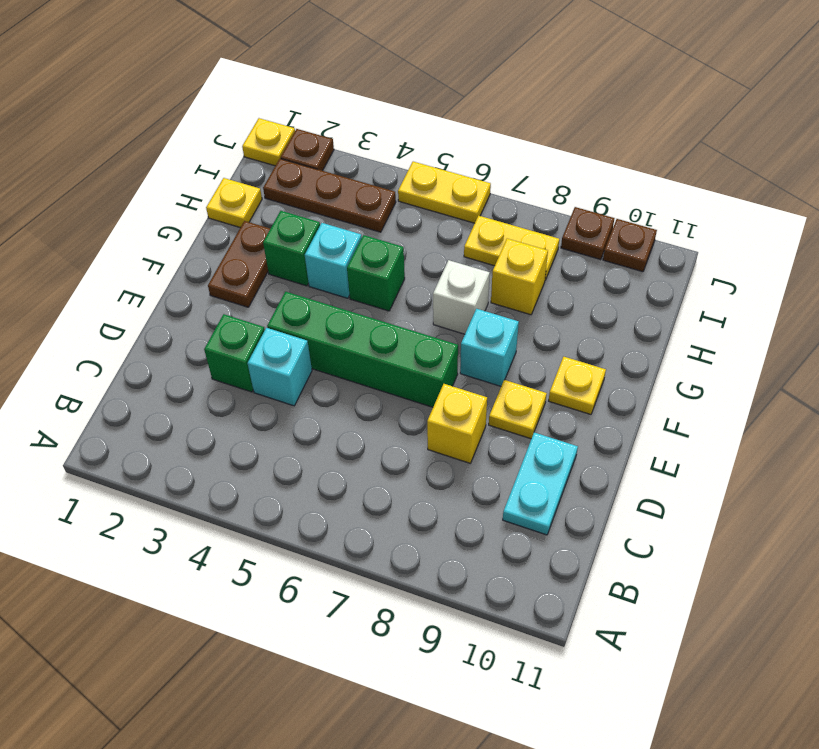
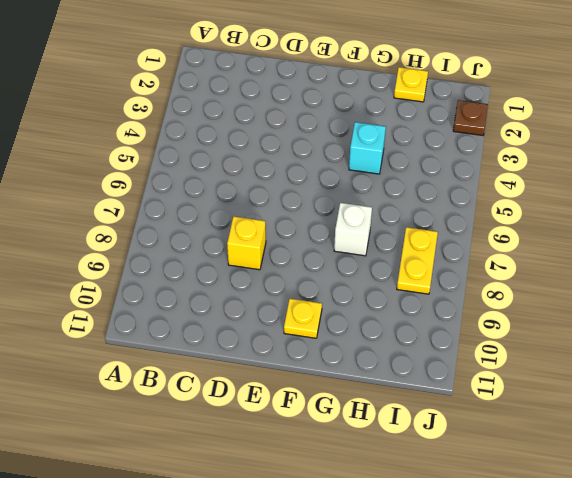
none -> cyan 1x2 plate [503,432,578,535]
none -> green 1x1 brick [204,314,265,392]
none -> cyan 1x1 brick [248,328,312,406]

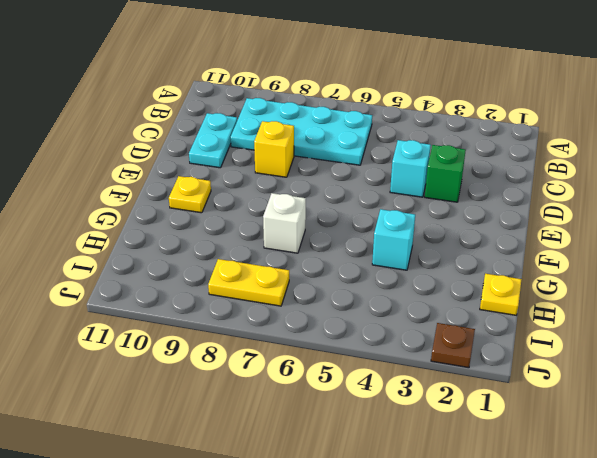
cyan 2x4 plate [231,98,372,165] -> none
none -> green 1x4 brick [267,292,458,407]
none -> yellow 1x1 plate [489,380,547,439]
none -> brown 1x2 plate [208,221,270,307]

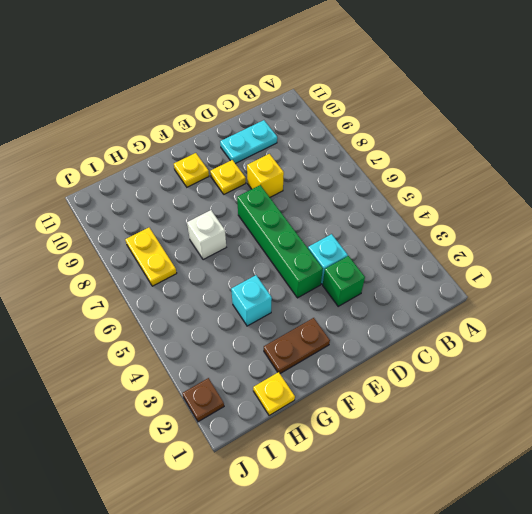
none -> cyan 1x1 brick [460,309,519,386]
none -> green 1x1 brick [263,211,320,286]
none -> green 1x1 brick [347,235,405,311]

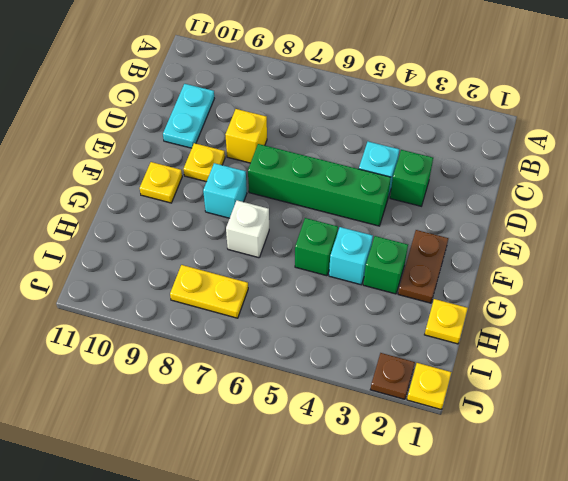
none -> yellow 1x1 brick [491,239,548,315]
none -> brown 1x3 plate [263,159,396,232]
none -> yellow 1x2 plate [398,162,491,223]

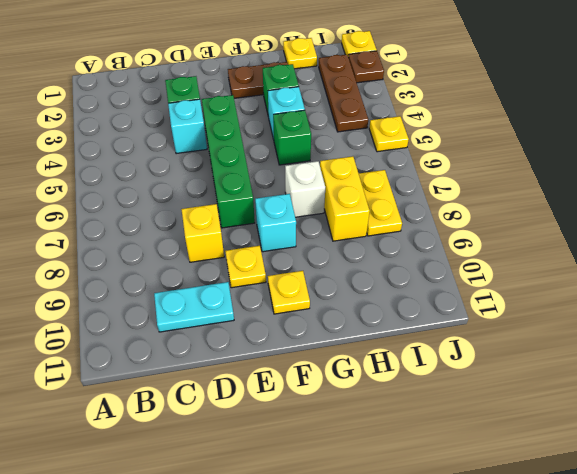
yellow 1x2 brick [320,156,370,241] -> yellow 1x1 brick [491,239,548,315]
yellow 1x1 plate [369,116,409,152] -> yellow 1x2 plate [398,162,491,223]
none -> brown 1x1 plate [561,207,614,260]
none -> brown 1x1 plate [603,219,657,272]

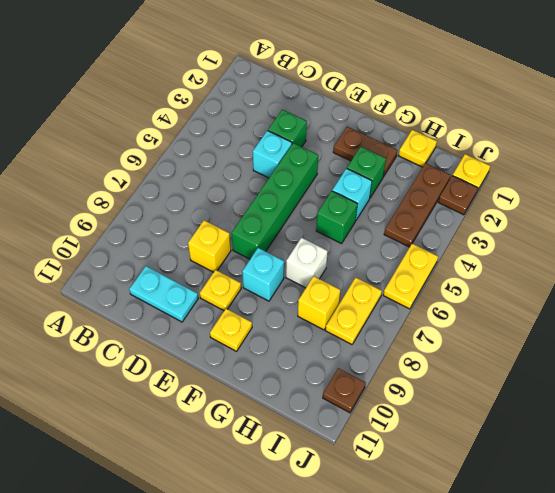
none -> brown 1x1 plate [561,207,614,260]

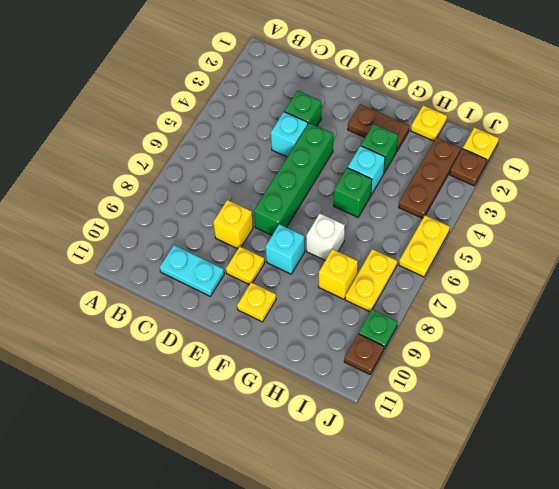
green 1x1 plate [359,309,398,349] -> brown 1x1 plate [561,207,614,260]

